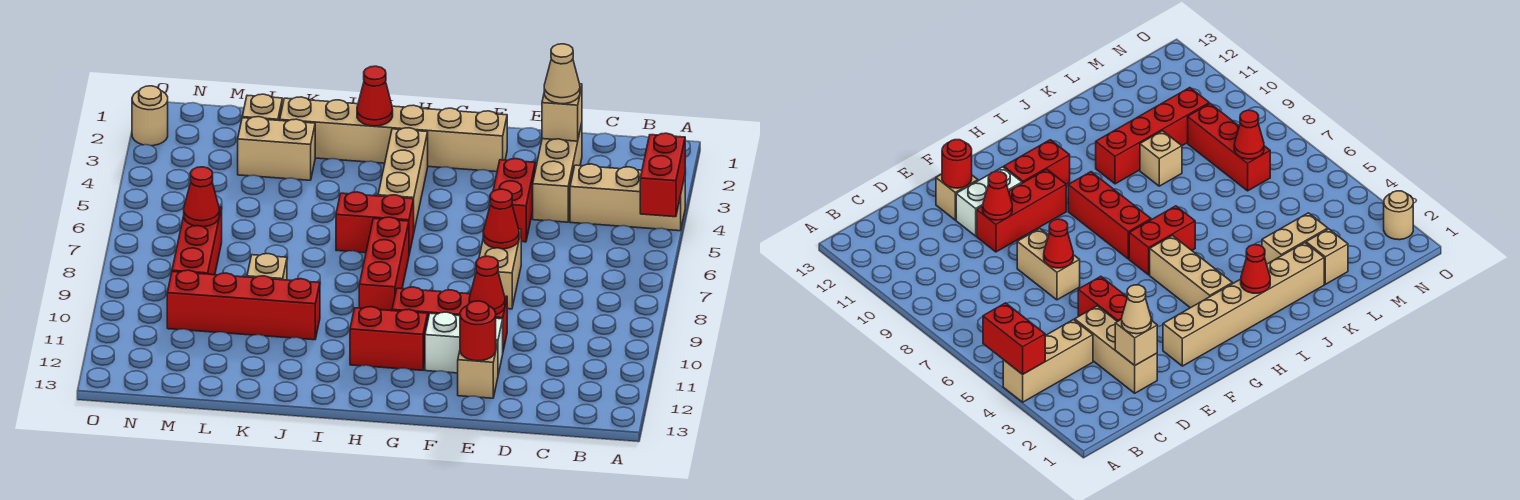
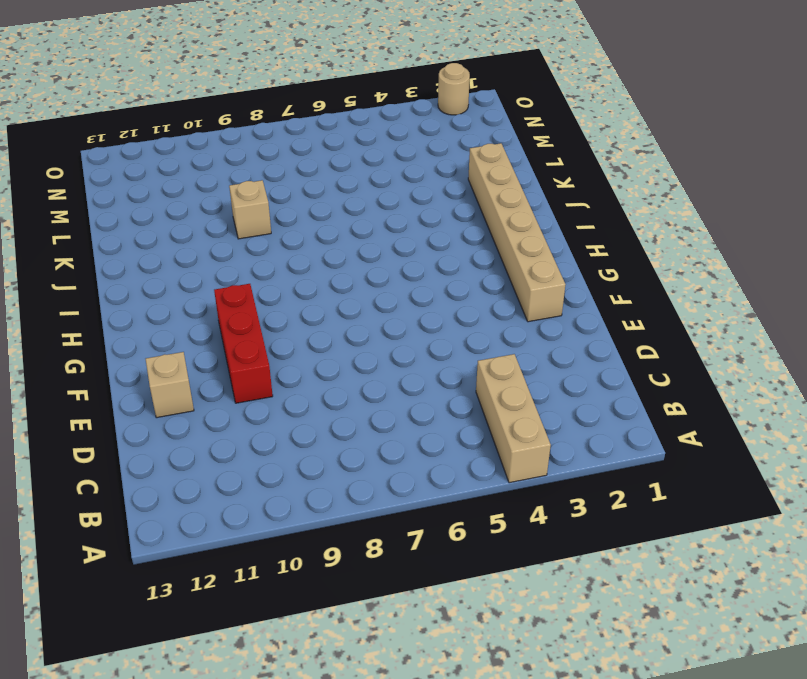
none -> tan 1x3 brick [533,123,582,222]
none -> red 1x2 brick [493,159,535,242]
none -> tan 1x2 brick [479,229,521,309]

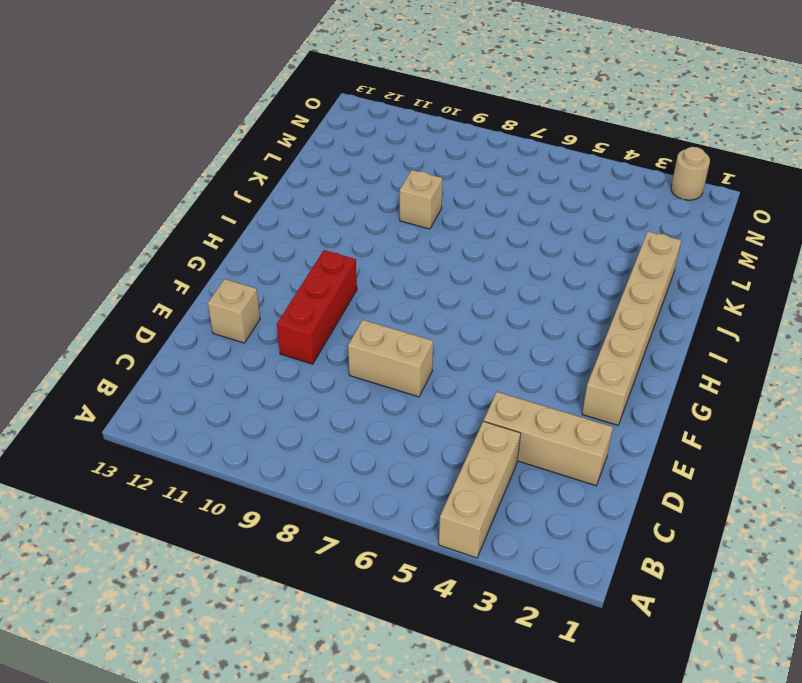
none -> red 1x2 brick [493,159,535,242]
none -> white 1x2 brick [425,312,503,374]
none -> red 1x2 brick [350,307,428,370]

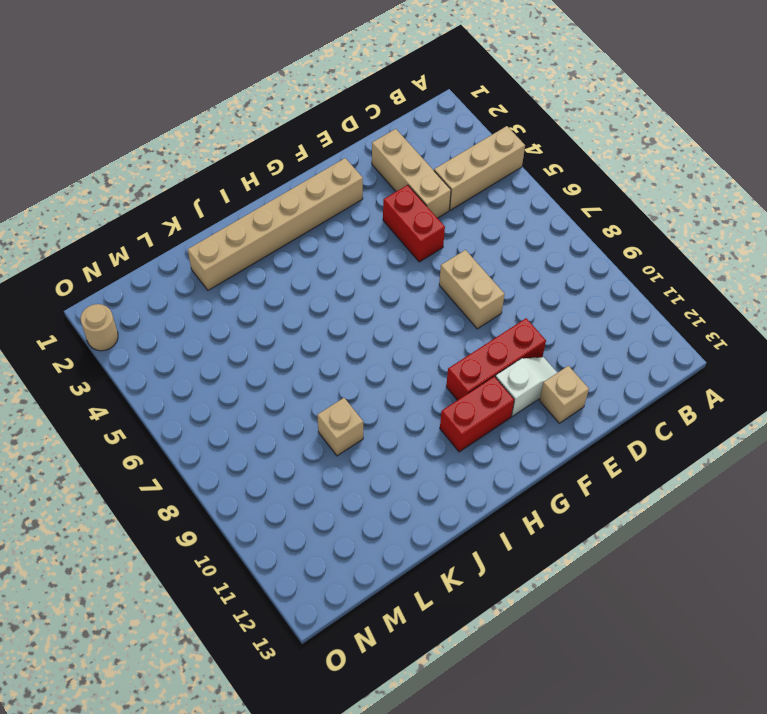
white 1x2 slope [495,357,557,416] -> white 1x2 brick [425,312,503,374]
none -> tan 1x3 brick [378,128,428,230]
none -> red 1x2 brick [336,192,414,254]
none -> red 1x3 brick [359,217,409,311]

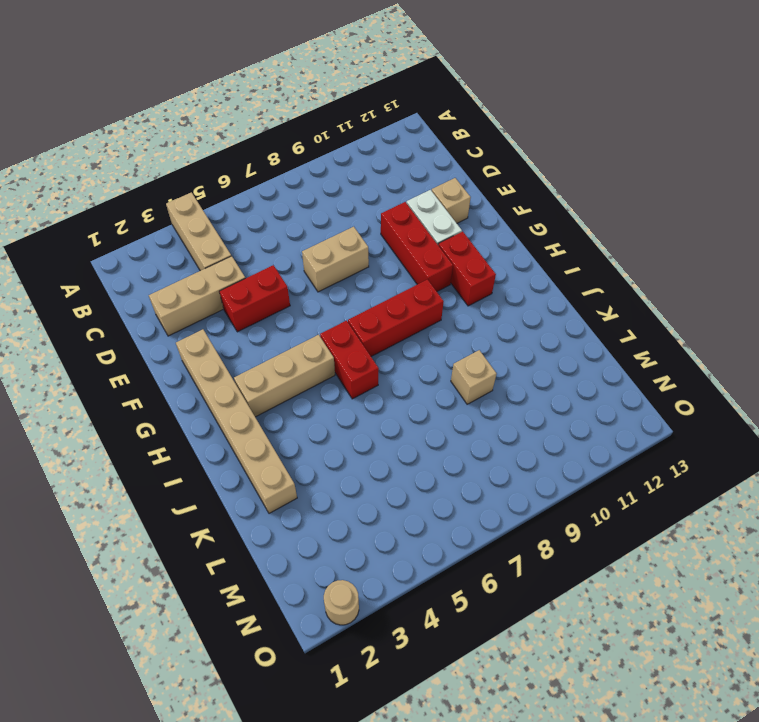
none -> red 1x4 brick [167,270,320,340]
none -> tan 1x2 brick [238,117,315,180]
none -> tan 1x1 brick [242,94,282,121]

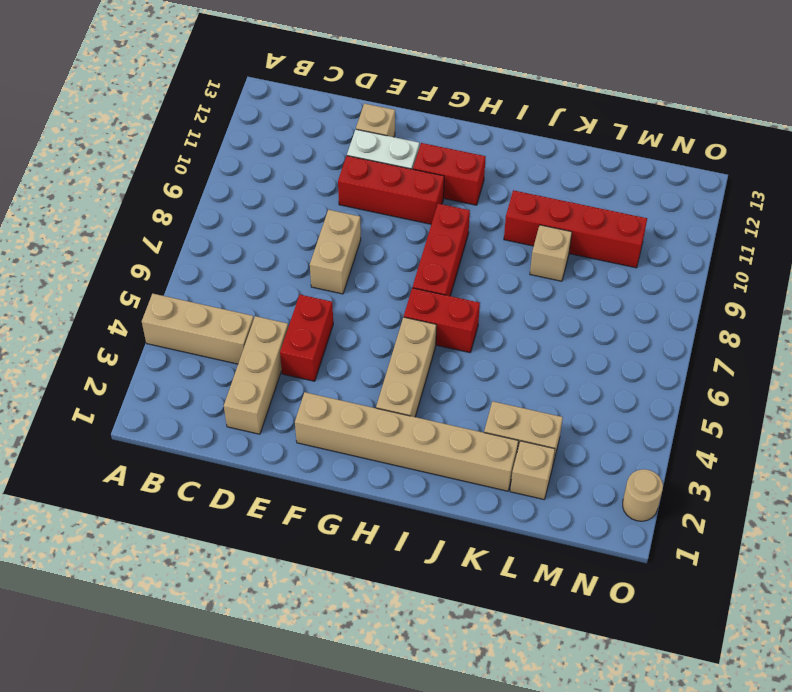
none -> red 1x3 brick [172,207,222,275]
none -> red 1x2 brick [640,133,685,217]
none -> tan 1x1 brick [542,84,582,141]

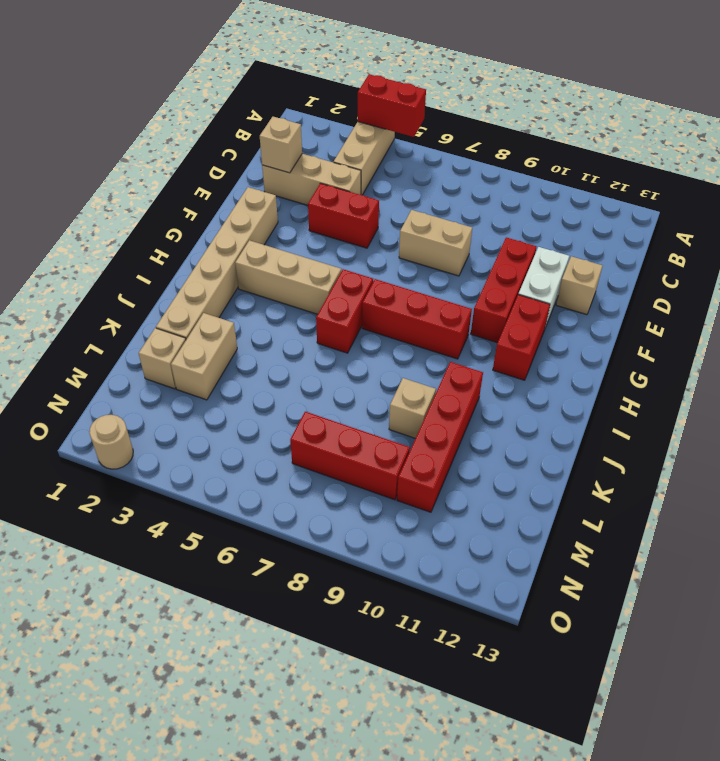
none -> red 1x1 cone [483,189,519,249]
none -> red 1x1 cone [469,256,505,315]
none -> red 1x1 round brick [460,301,496,361]

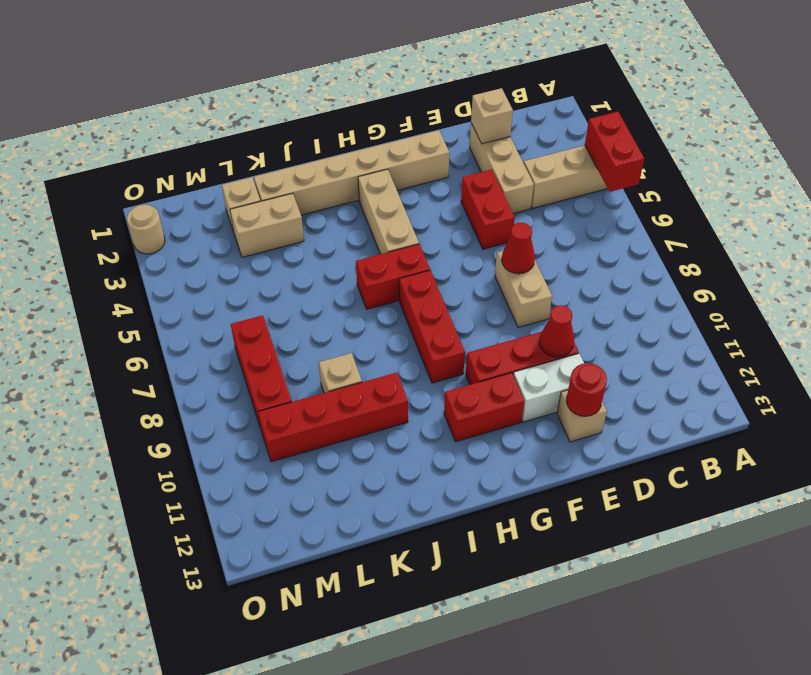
none -> red 1x1 cone [357,66,393,126]
none -> red 1x1 cone [184,167,219,227]
none -> tan 1x1 cone [544,44,580,104]

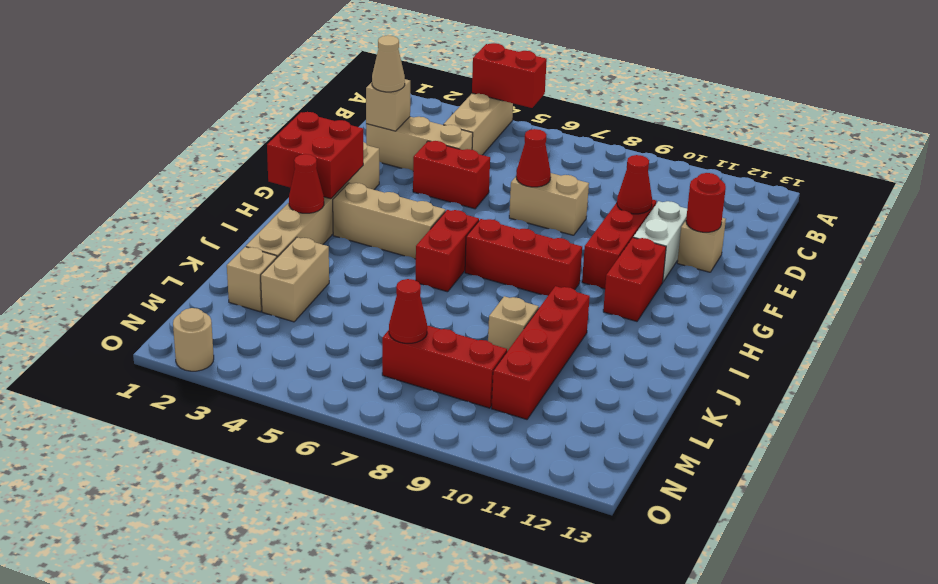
red 2x2 brick [267,112,363,199] -> none

